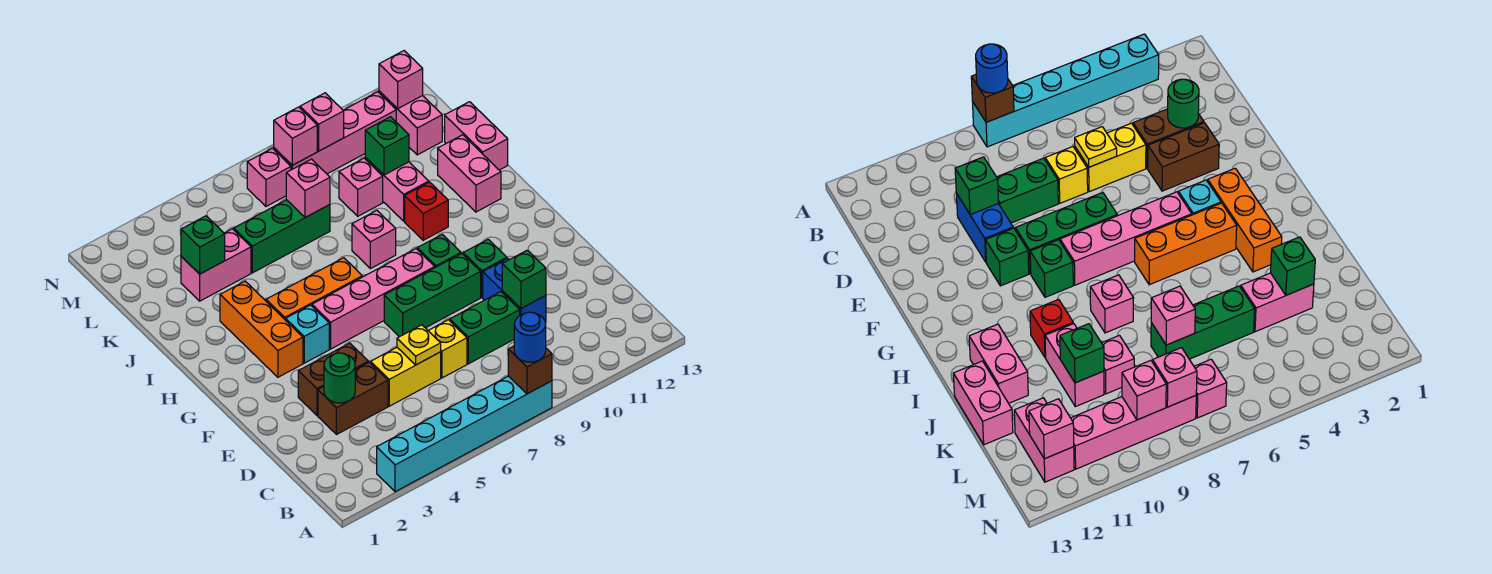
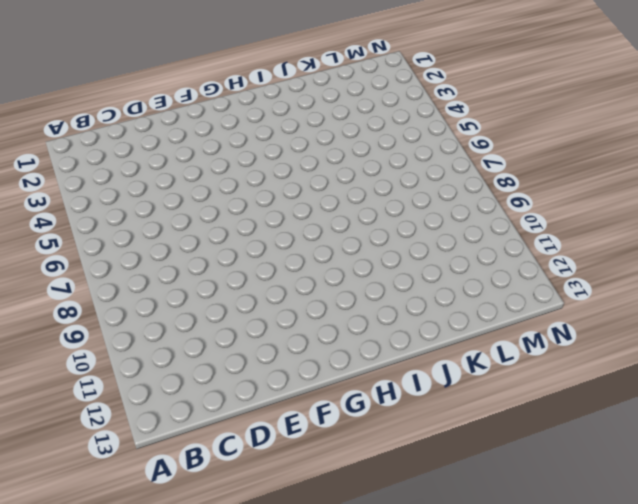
none -> cyan 1x6 brick [377,376,552,492]
none -> brown 1x2 brick [318,362,388,435]
none -> yellow 1x2 brick [371,347,441,406]
none -> yellow 1x1 brick [428,320,467,378]

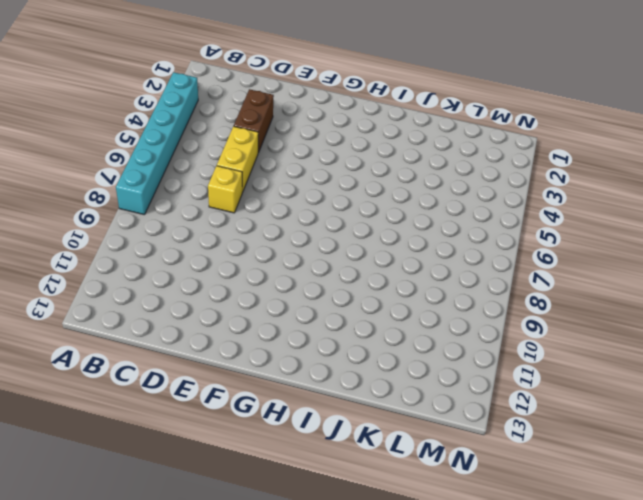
none -> green 1x2 brick [450,292,520,364]
none -> blue 1x2 brick [483,258,546,323]
none -> brown 1x2 brick [298,343,368,415]
none -> green 1x3 brick [384,254,481,337]

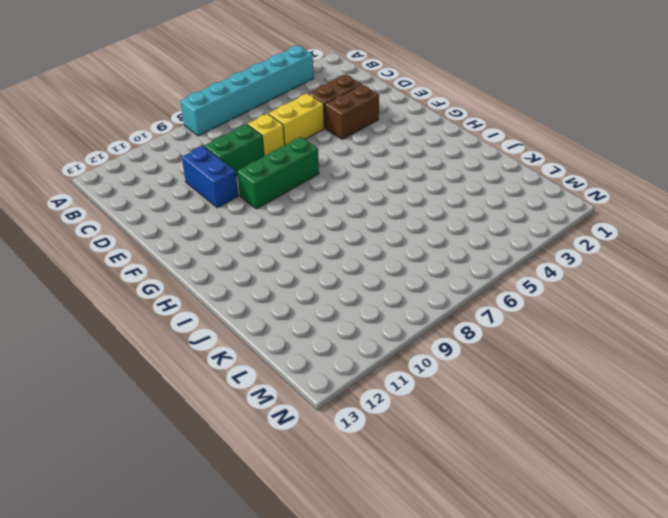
none -> green 1x1 brick [463,239,507,297]
none -> orange 1x3 brick [220,281,303,377]
none -> cyan 1x1 brick [286,305,329,363]
none -> pink 1x4 brick [312,249,435,349]

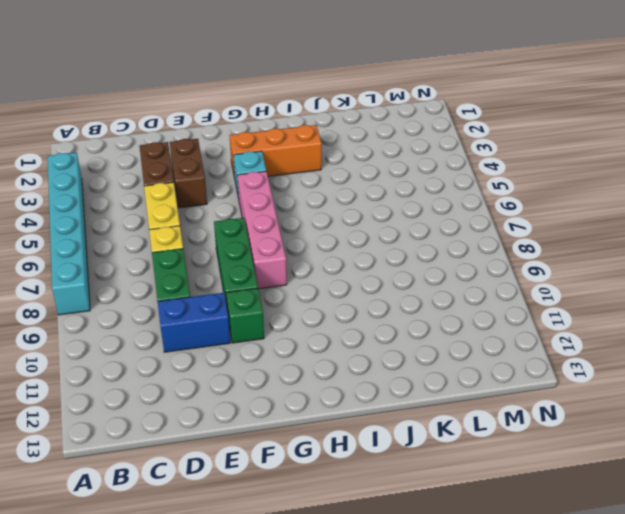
none -> green 1x1 brick [417,234,461,267]
none -> orange 1x3 brick [266,258,362,320]
none -> pink 1x1 brick [352,211,396,269]
none -> red 1x1 brick [405,182,448,240]

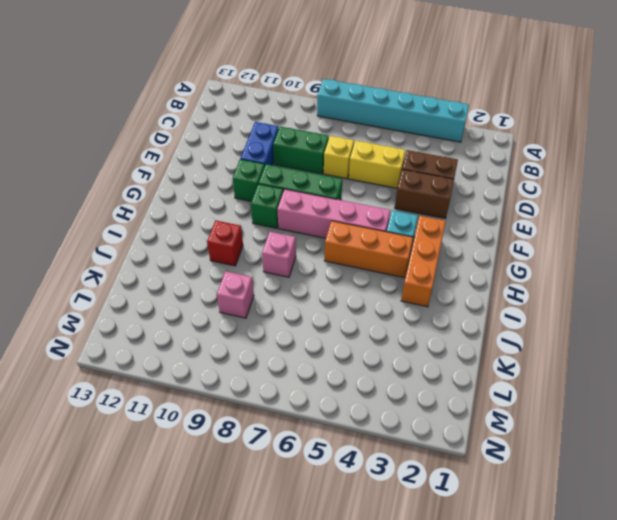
none -> pink 1x2 brick [438,135,501,212]
none -> pink 1x2 brick [365,158,429,221]
none -> pink 1x2 brick [445,102,508,170]
none -> pink 1x2 brick [181,229,251,301]

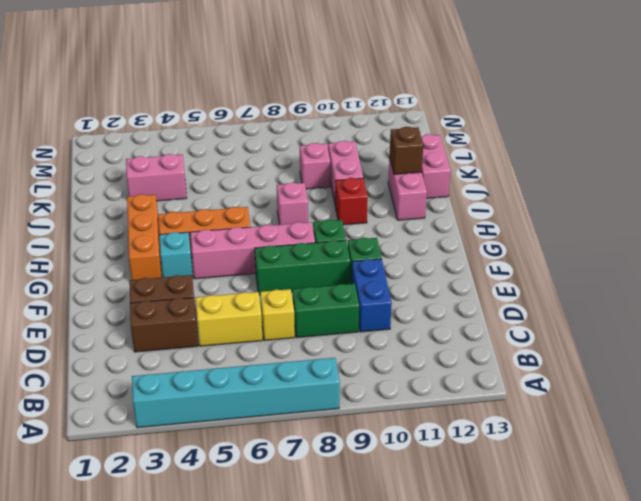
brown 1x1 brick [390,127,423,174] -> brown 1x1 brick moved to [508,346,552,394]
none -> green 1x3 brick [234,200,330,273]
none -> pink 1x2 brick [379,91,442,155]
none -> pink 1x1 brick [247,148,291,206]
none -> pink 1x4 brick [274,92,396,174]

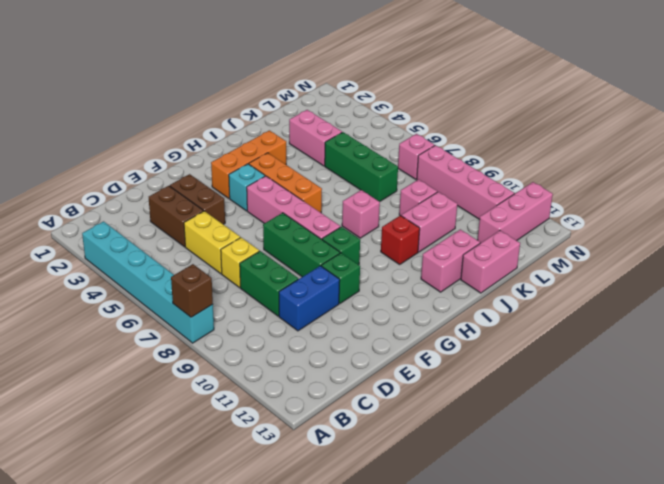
pink 1x3 brick [478,182,553,243] -> pink 1x2 brick [379,91,442,155]
none -> green 1x1 round brick [324,353,355,403]
none -> yellow 1x1 plate [397,325,441,365]
none -> green 1x1 brick [502,250,546,308]
none -> green 1x1 brick [181,216,225,274]

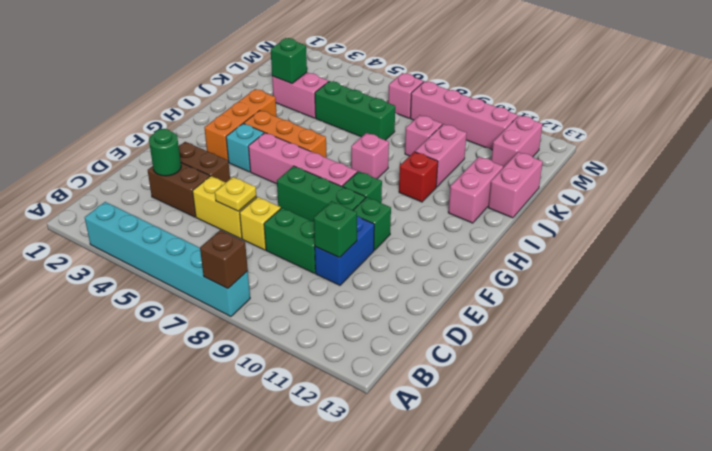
none -> pink 1x1 brick [286,159,330,218]
none -> green 1x1 brick [365,117,409,175]
none -> pink 1x1 brick [274,107,317,165]
none -> pink 1x1 brick [300,93,344,151]

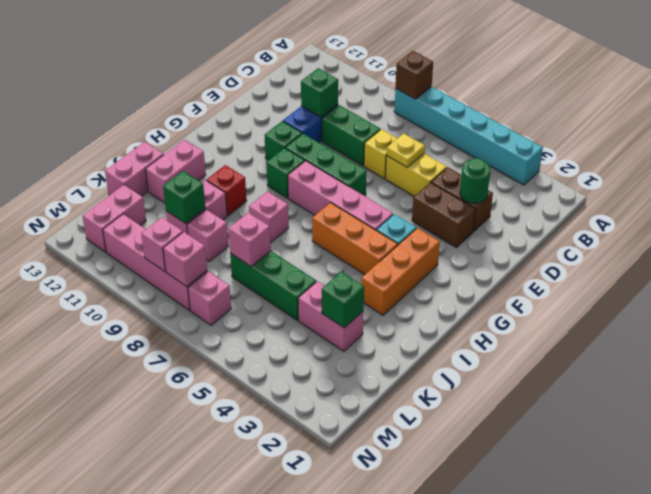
none -> pink 1x1 brick [379,51,423,109]
none -> blue 1x1 round brick [514,312,546,362]

